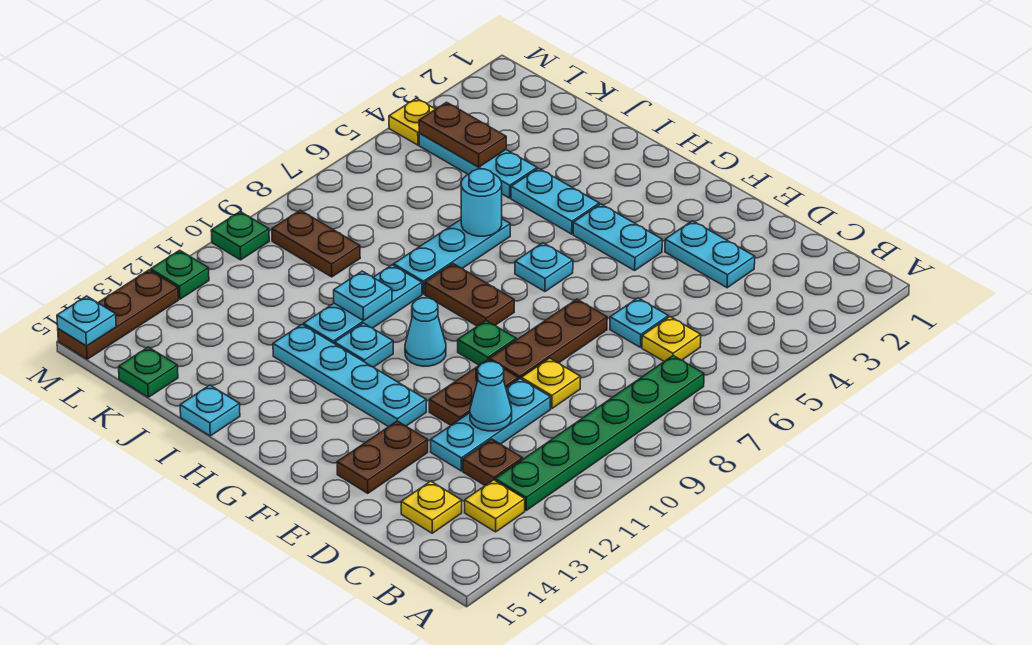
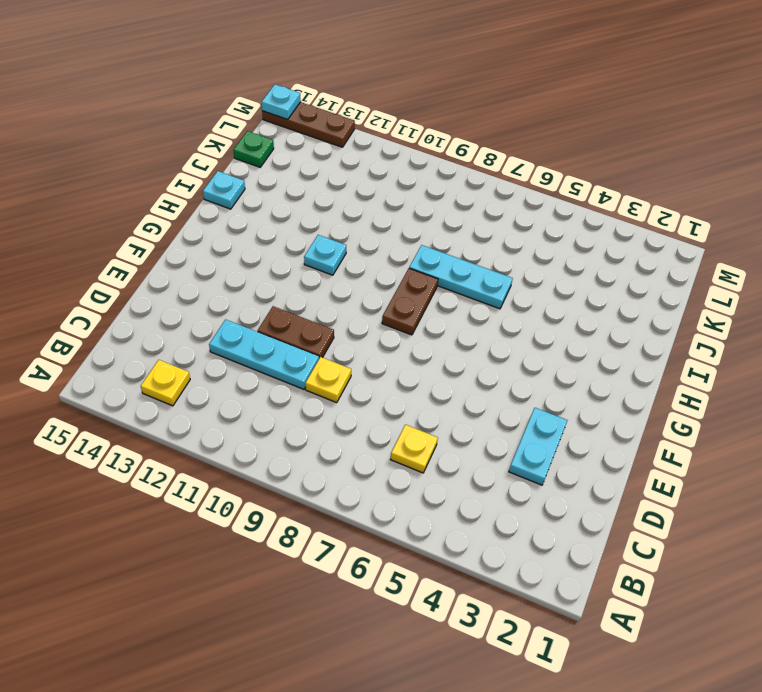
none -> green 1x6 plate [495,356,704,510]
none -> brown 1x1 plate [463,439,523,485]
none -> yellow 1x1 plate [401,481,462,533]
none -> cyan 1x1 plate [610,298,668,347]

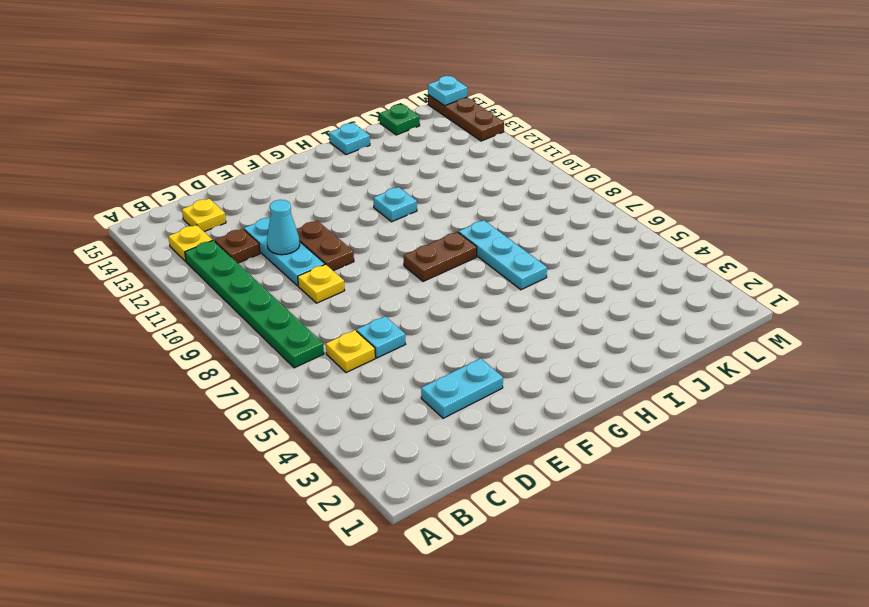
none -> brown 1x3 plate [489,299,607,379]
none -> brown 1x2 plate [337,421,428,493]
none -> cyan 1x2 plate [573,204,662,270]
none -> green 1x1 plate [458,321,516,365]

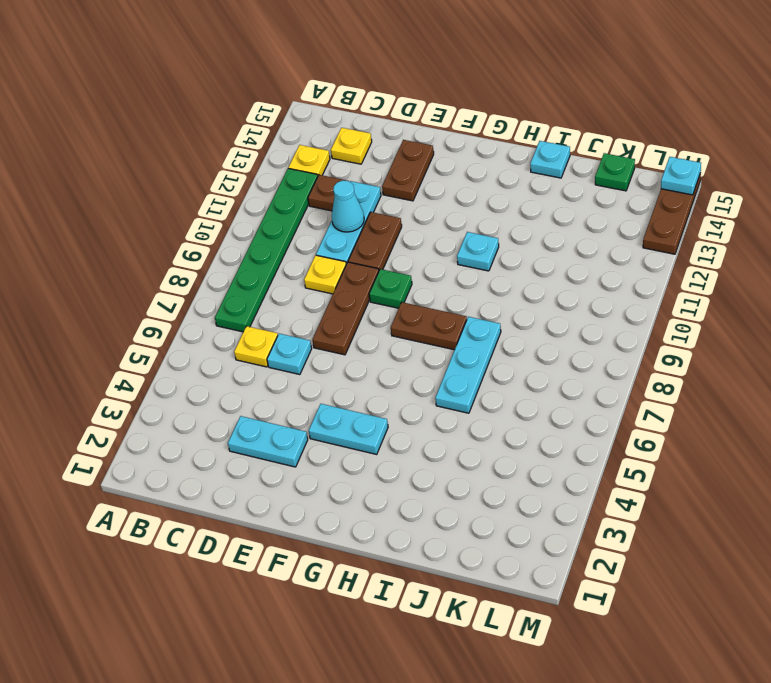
none -> cyan 1x4 plate [273,325,426,427]
none -> cyan 1x1 plate [515,243,573,291]
none -> cyan 1x1 cone [405,298,446,366]
none -> cyan 1x2 plate [511,168,599,234]

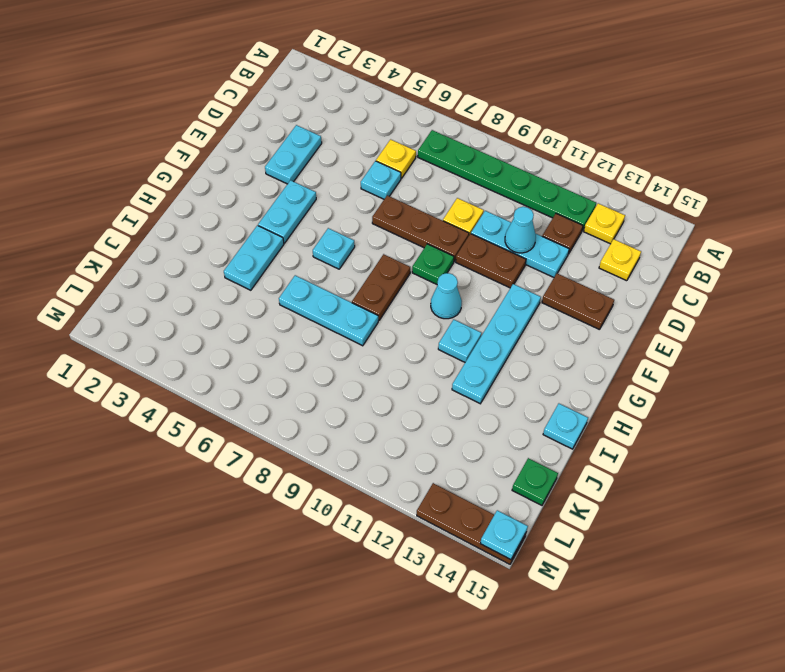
none -> cyan 1x3 plate [304,265,422,344]
none -> cyan 1x3 plate [419,133,537,198]
none -> brown 1x2 plate [272,210,360,277]
none -> yellow 1x1 plate [389,98,435,145]

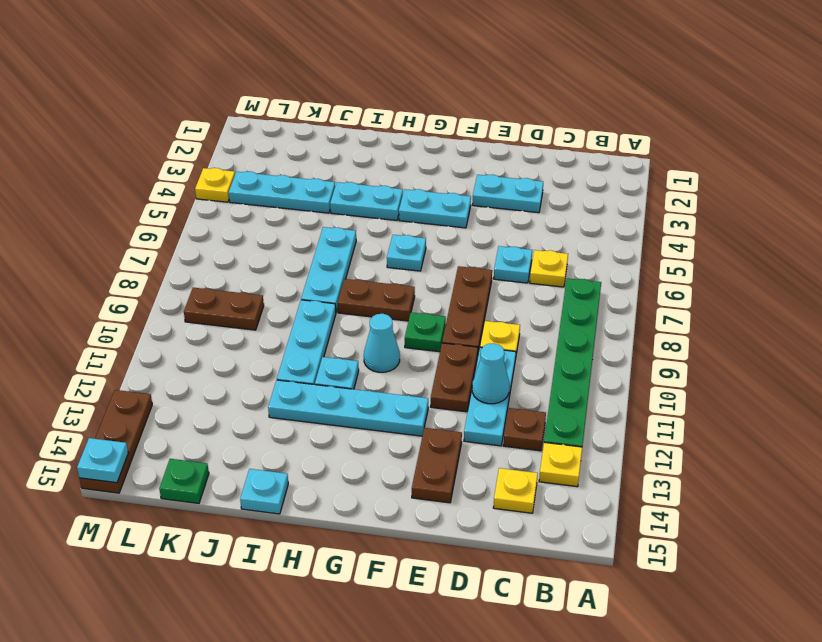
none -> green 1x1 plate [211,212,269,260]
none -> green 1x1 plate [151,250,209,299]
none -> cyan 1x1 round brick [461,169,502,236]
none -> cyan 1x1 plate [334,271,392,321]

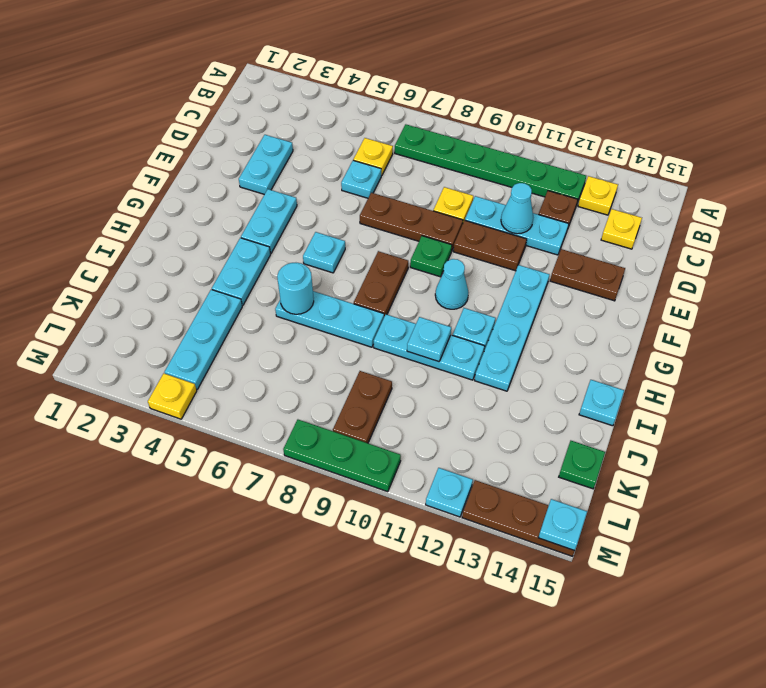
green 1x3 plate [283,420,401,492] -> green 1x1 plate [211,212,269,260]
cyan 1x1 plate [426,468,473,517] -> green 1x1 plate [151,250,209,299]
none -> brown 1x2 plate [419,102,506,167]

